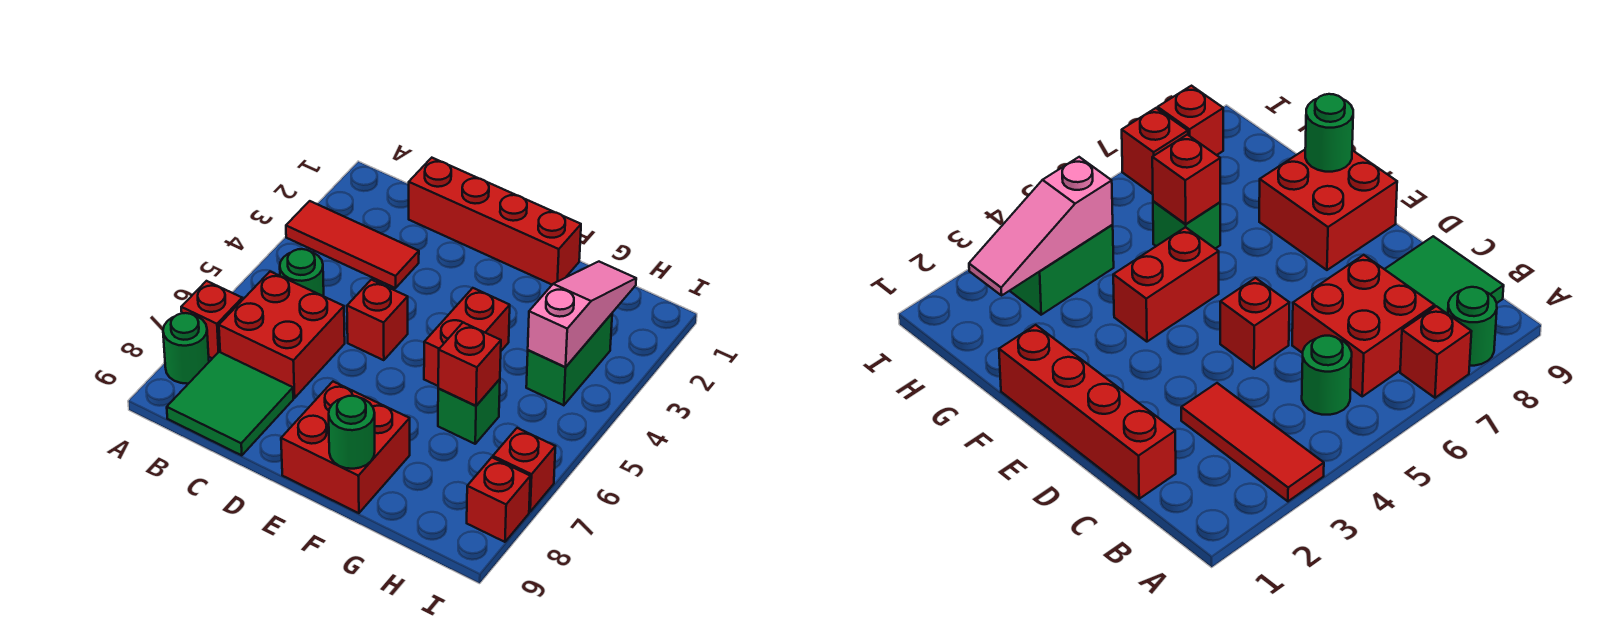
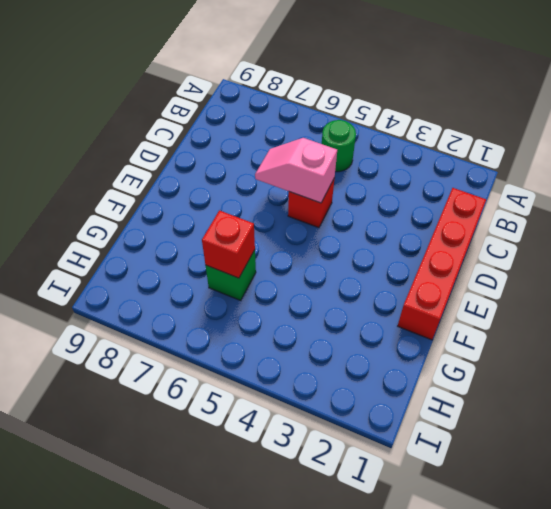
pink 1x2 slope [255,138,337,203] -> none
none -> red 1x3 tile [286,201,419,288]
none -> red 1x1 brick [181,281,242,358]
none -> green 1x1 round brick [163,313,209,384]

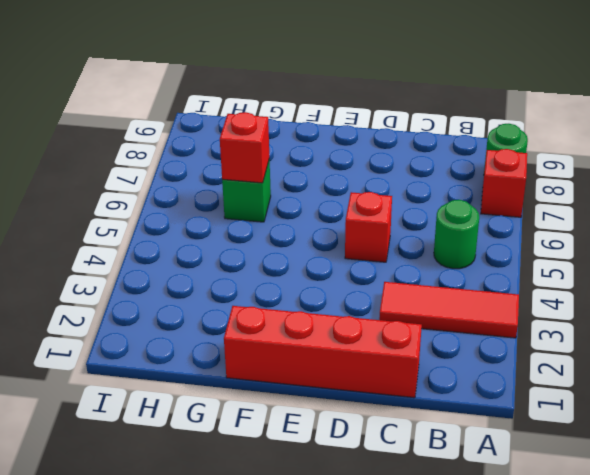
none -> red 2x2 brick [219,272,345,398]
none -> green 2x2 tile [167,352,293,455]
none -> red 2x2 brick [281,382,410,513]

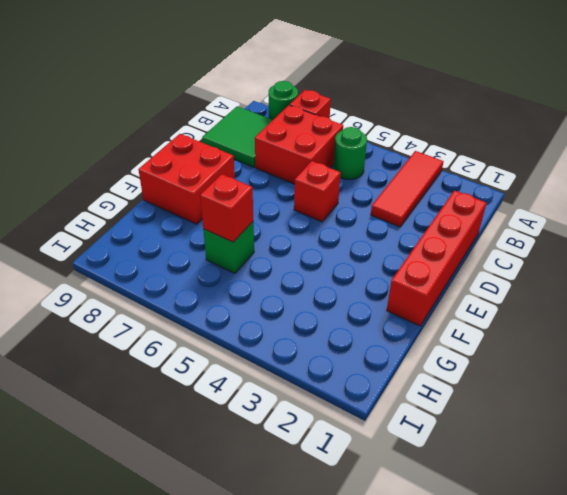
none -> red 1x2 brick [424,288,510,386]
none -> green 1x2 brick [526,314,612,405]
none -> red 1x1 brick [493,428,555,512]

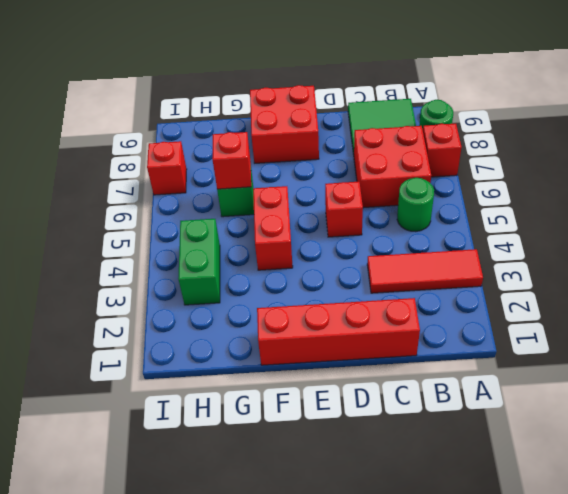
none -> red 1x1 brick [467,458,530,542]
none -> green 1x1 round brick [329,396,375,469]
none -> pink 1x3 slope [528,262,636,367]

